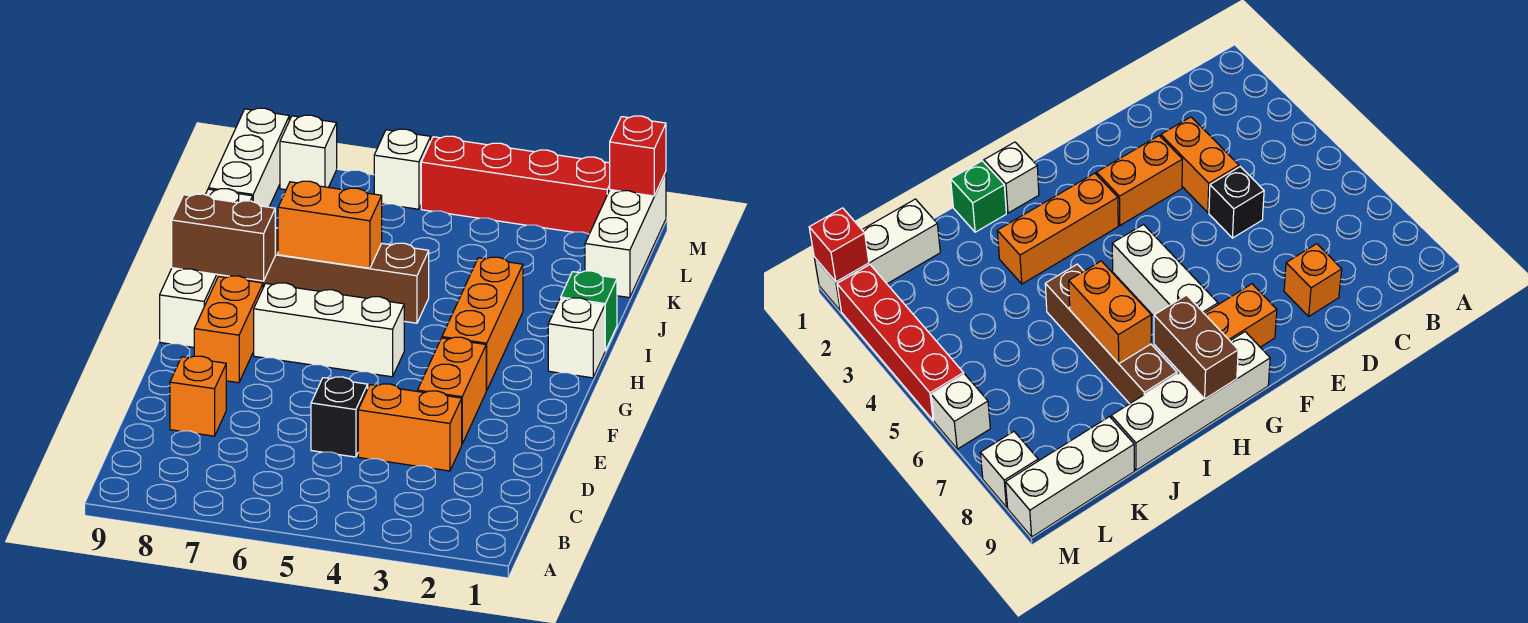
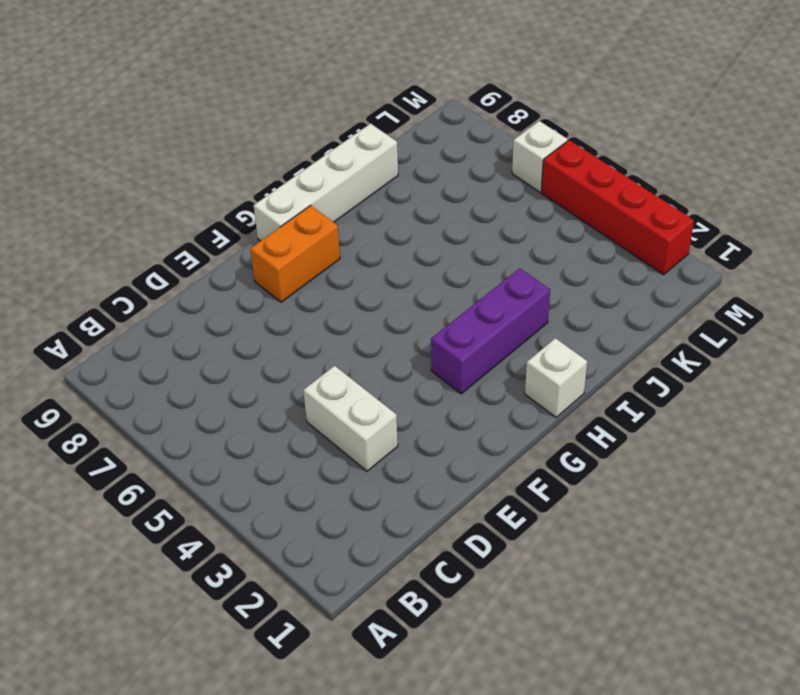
white 1x2 brick [303,366,398,471] -> orange 1x2 brick [358,384,462,471]
purple 1x3 brick [431,268,550,394] -> orange 1x3 brick [442,257,523,390]
none -> black 1x1 brick [311,377,368,457]
none -> orange 1x1 brick [170,356,226,436]
none -> orange 1x2 brick [418,337,487,444]

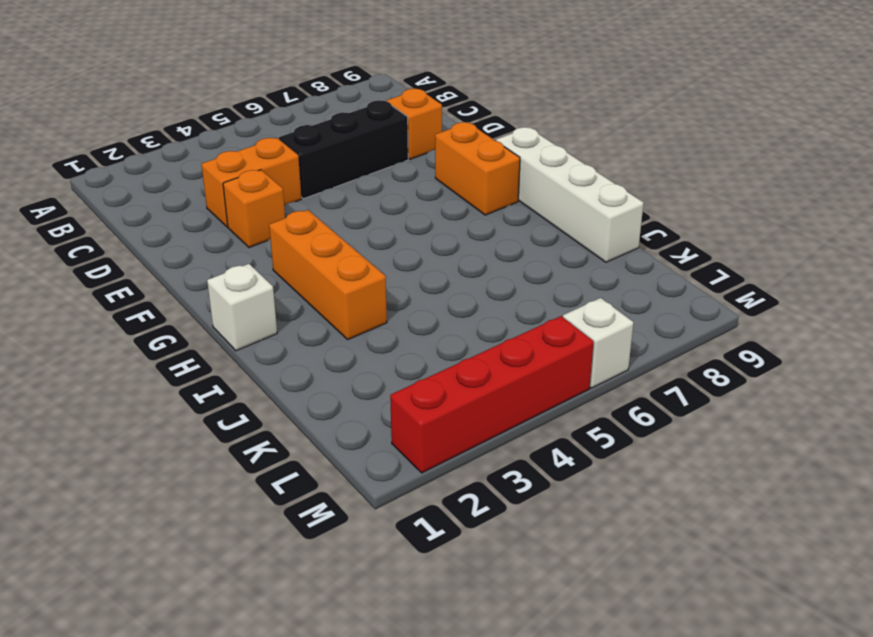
black 1x3 brick [279,100,408,199] -> black 1x1 brick [311,377,368,457]
orange 1x1 brick [223,170,285,248] -> orange 1x2 brick [418,337,487,444]
none -> white 1x3 brick [254,283,404,377]
none -> green 1x1 brick [561,271,617,351]
none -> brown 1x4 brick [247,228,429,323]

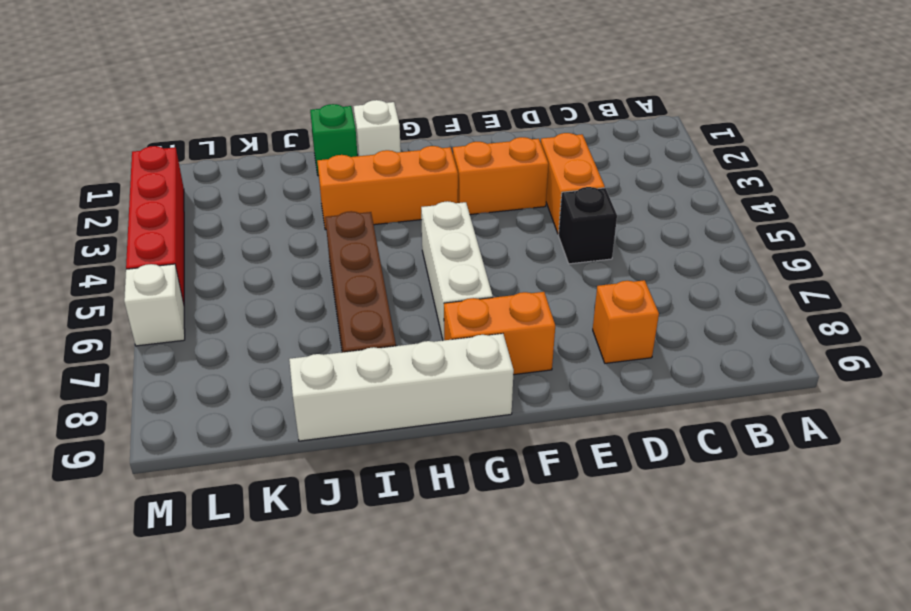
none -> white 1x3 brick [585,172,666,298]
none -> white 1x3 brick [208,108,289,207]
none -> white 1x1 brick [280,115,337,190]

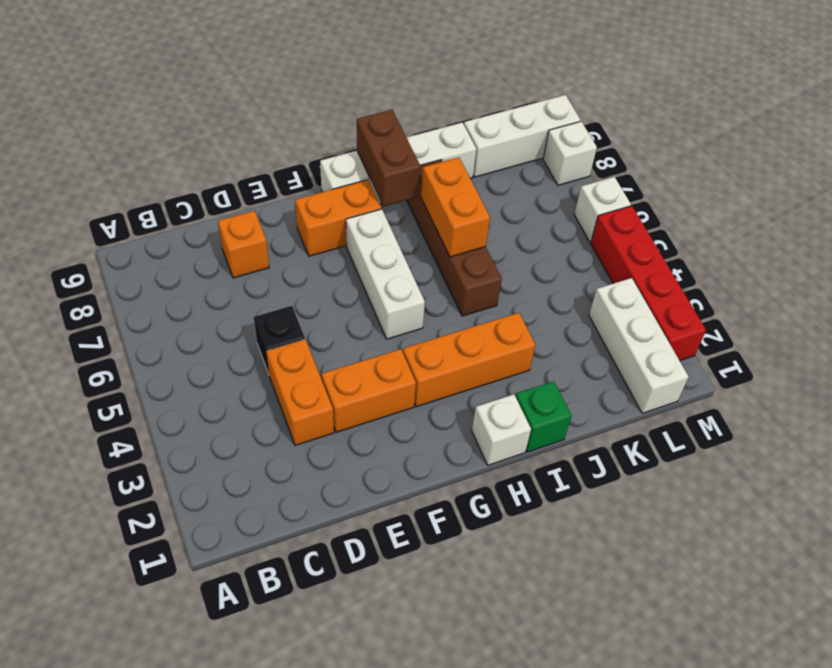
white 1x3 brick [589,278,689,413] -> white 1x3 brick turned to [585,172,666,298]
none -> red 1x1 brick [610,116,666,196]

